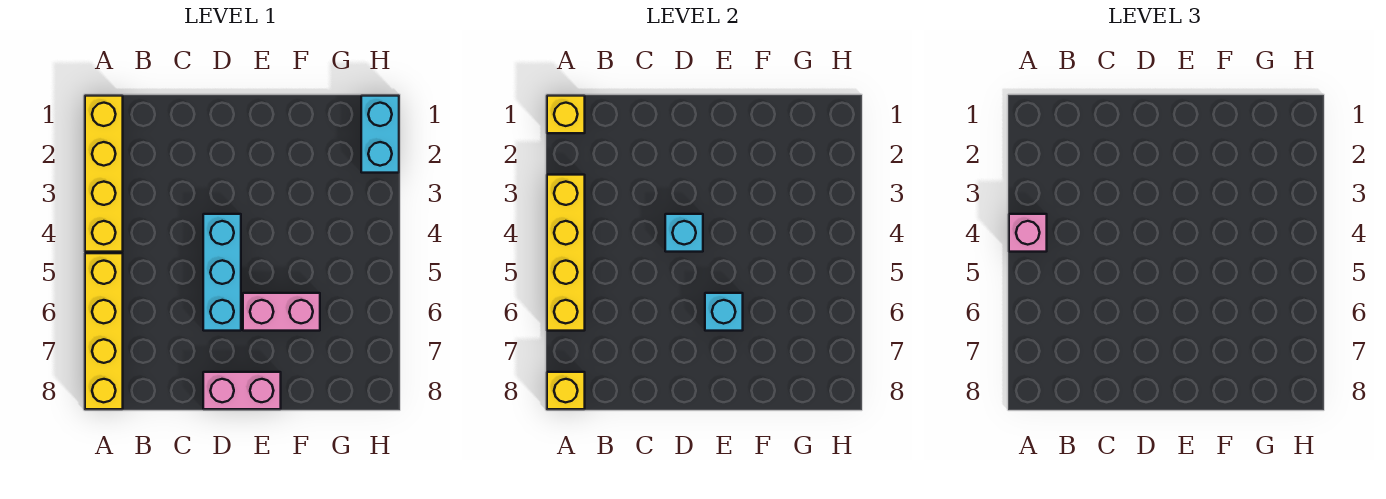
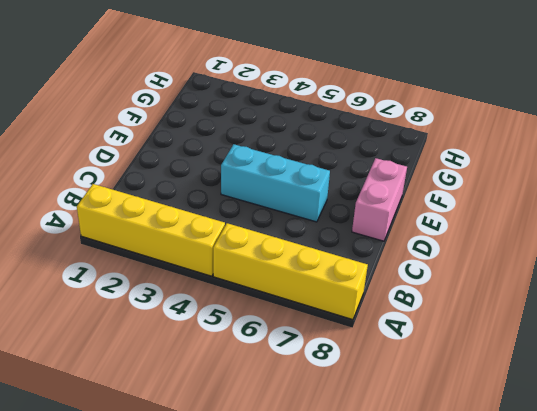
none -> pink 1x2 brick [243,293,320,331]
none -> cyan 1x2 brick [361,96,399,173]
none -> yellow 1x1 brick [547,96,585,133]

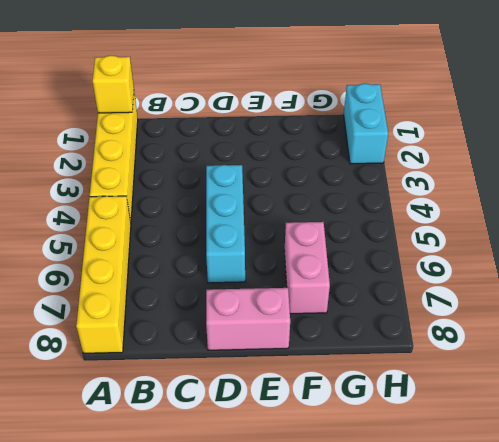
pink 1x2 brick [284,222,330,314] -> pink 1x2 brick turned to [243,293,320,331]
none -> yellow 1x4 brick [547,175,585,331]
none -> yellow 1x1 brick [547,372,585,409]
none -> cyan 1x1 brick [665,214,703,252]

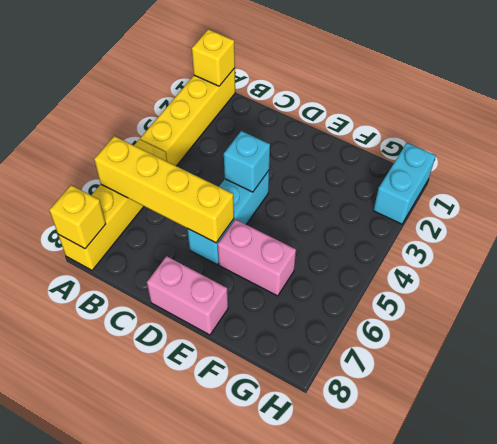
yellow 1x4 brick [94,136,234,243] -> yellow 1x4 brick turned to [547,175,585,331]
none -> cyan 1x1 brick [705,293,743,331]
none -> pink 1x1 brick [1009,214,1047,252]

